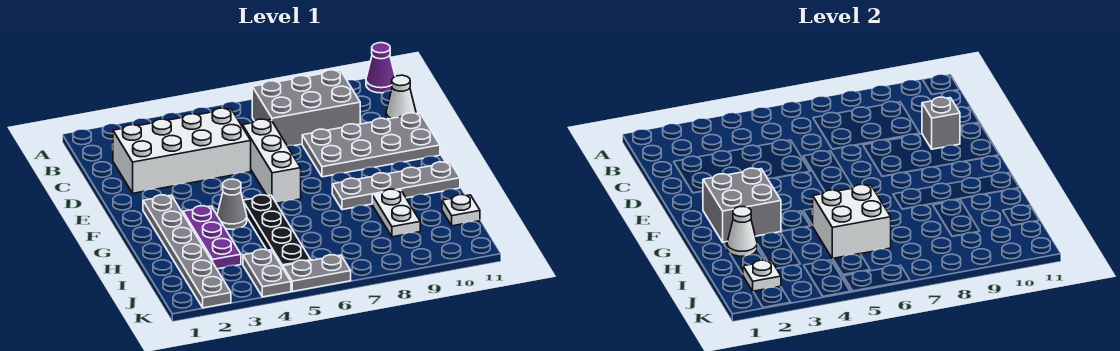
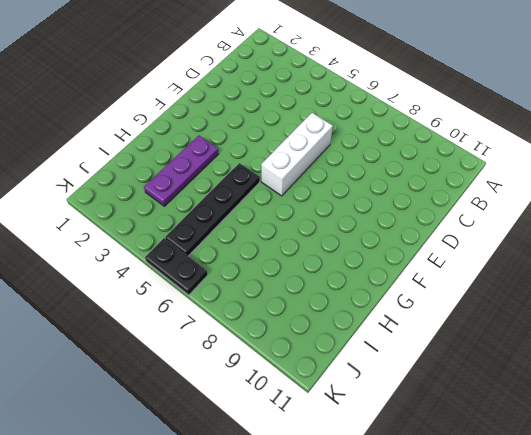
black 1x2 plate [145,238,208,295] -> grey 1x2 plate [283,255,351,291]
none -> purple 1x1 cone [366,43,395,93]
none -> grey 2x3 brick [252,70,360,146]
none -> white 2x4 brick [113,108,251,193]

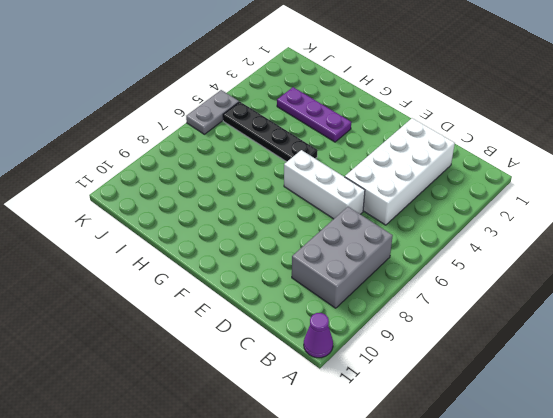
none -> white 1x1 cone [386,75,416,119]
none -> grey 2x4 plate [302,113,440,177]
none -> grey 1x6 plate [143,195,231,308]

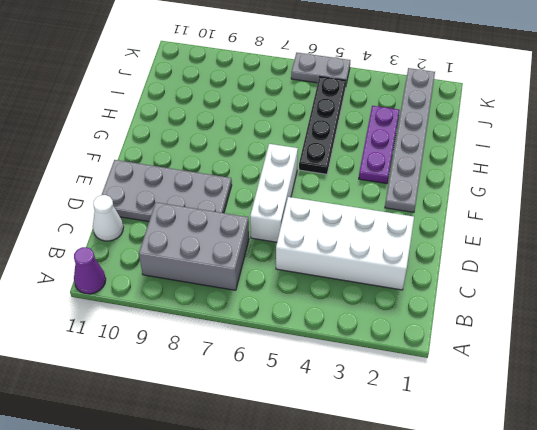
none -> grey 1x1 cone [217,179,247,229]
none -> grey 1x4 plate [332,162,460,210]
none -> white 1x2 plate [372,189,420,237]

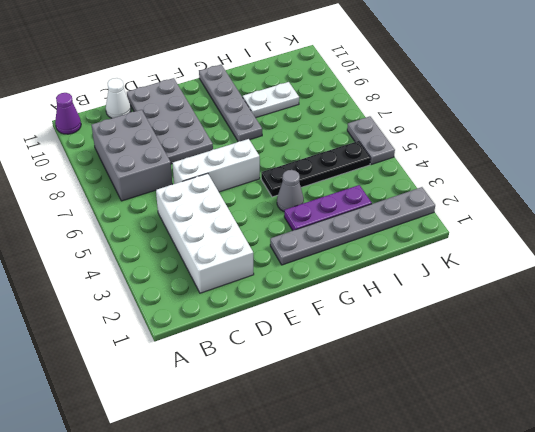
none -> white 1x1 plate [442,195,480,226]
none -> grey 1x2 plate [243,249,291,297]
none -> grey 1x1 brick [922,97,960,149]

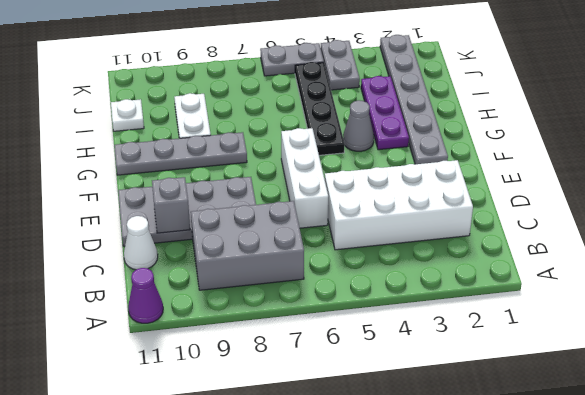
none -> grey 2x2 brick [703,168,781,242]
none -> white 1x1 cone [727,207,757,256]
none -> white 2x2 brick [813,185,891,259]

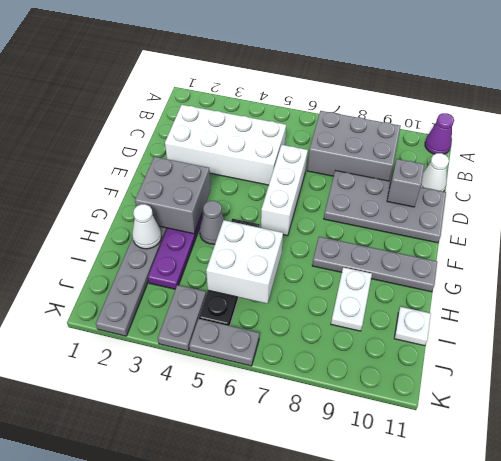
none -> white 1x1 plate [743,260,781,291]

